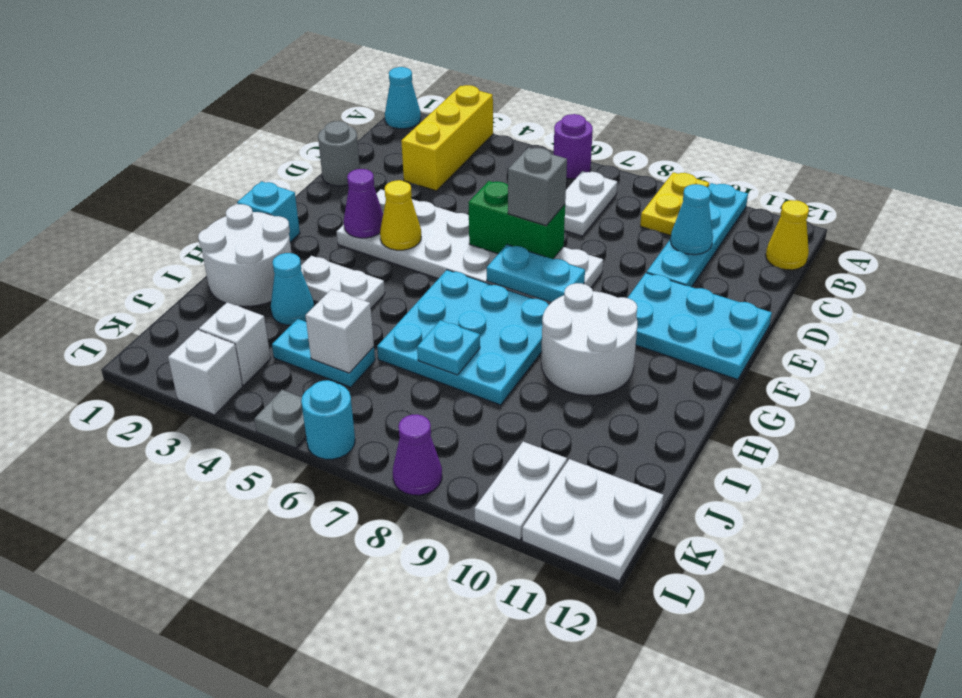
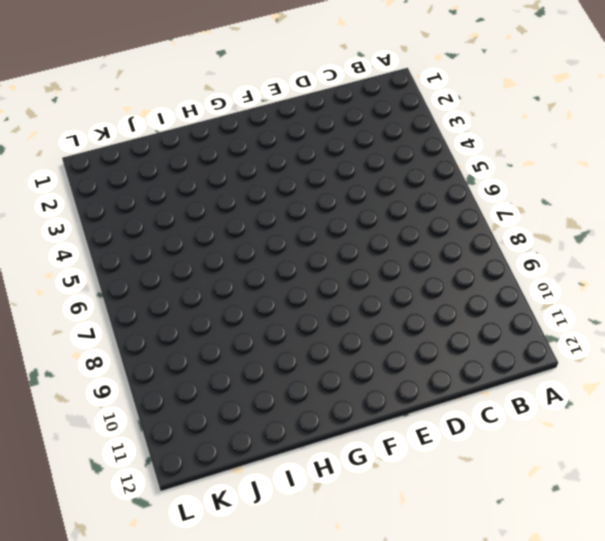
none -> cyan 1x1 cone [385,67,421,129]
none -> yellow 1x3 brick [401,85,493,191]
none -> purple 1x1 round brick [554,114,593,179]
none -> yellow 1x2 plate [640,172,709,236]

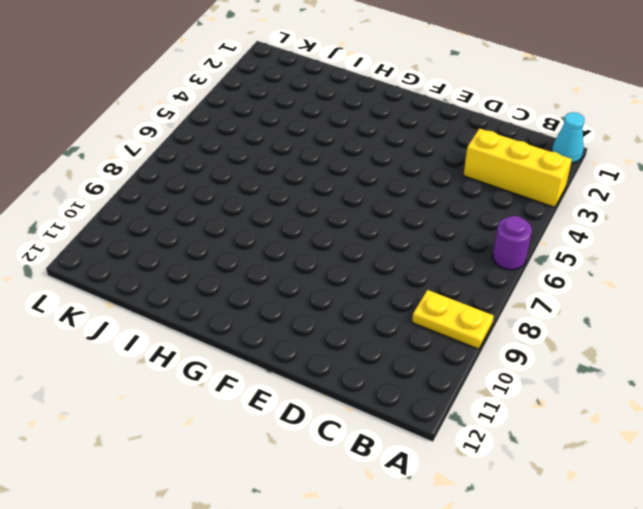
none -> cyan 1x4 plate [647,183,748,287]
none -> white 1x2 plate [564,171,617,236]
none -> yellow 1x1 cone [766,200,809,270]
none -> grey 1x1 round brick [318,121,360,186]

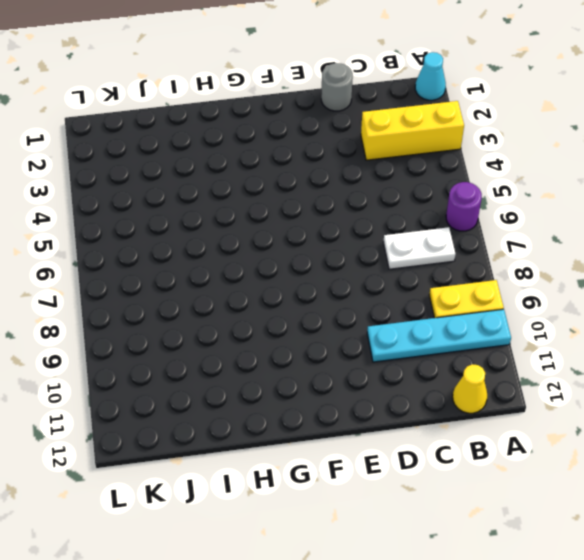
none -> white 2x6 plate [337,189,603,304]
none -> cyan 2x3 plate [628,273,772,380]
none -> cyan 1x1 brick [237,181,300,242]
none -> cyan 3x3 plate [377,270,549,405]

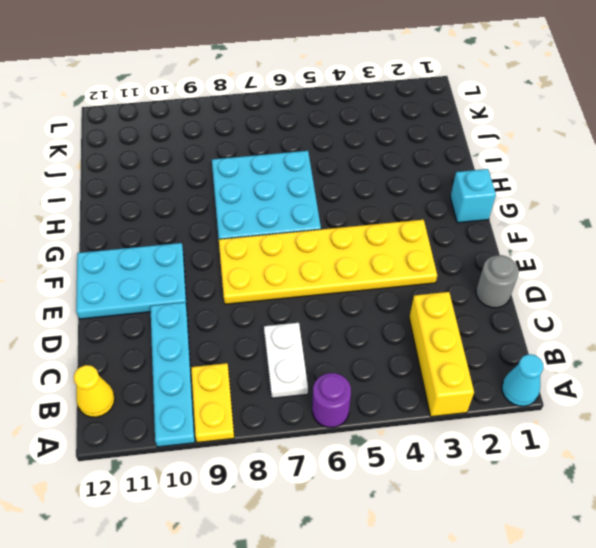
yellow 2x6 plate [219,220,437,304] -> white 2x6 plate [337,189,603,304]
none -> white 2x2 round brick [541,283,637,396]
none -> white 2x2 round brick [198,204,291,306]
none -> white 1x2 plate [301,256,385,308]
none -> cyan 1x1 cone [271,253,314,325]

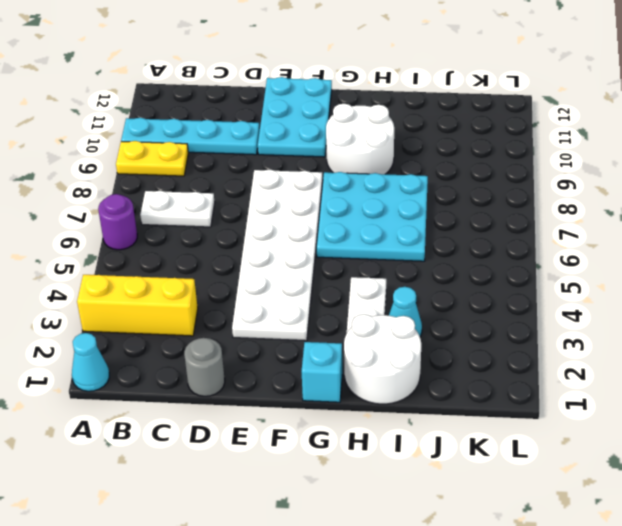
none -> yellow 1x1 cone [766,200,809,270]
none -> cyan 1x2 plate [272,319,375,387]
none -> white 1x1 brick [199,302,271,385]
none -> white 1x2 plate [474,442,567,540]

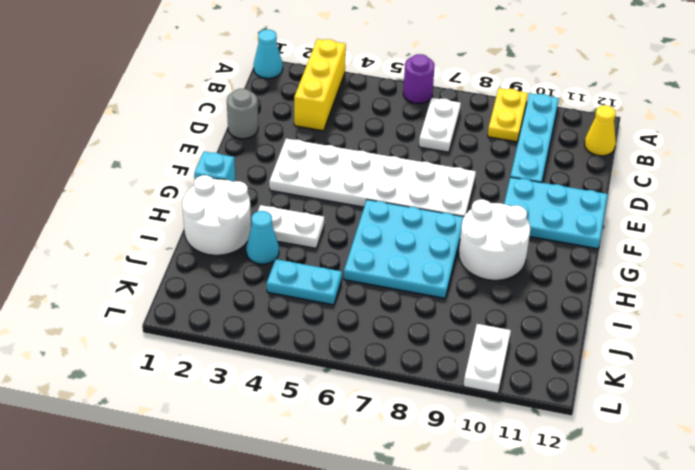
none -> white 1x1 brick [199,302,271,385]
none -> white 2x2 plate [522,459,664,581]
none -> white 1x1 brick [168,330,243,415]
none -> grey 1x1 plate [254,390,306,448]

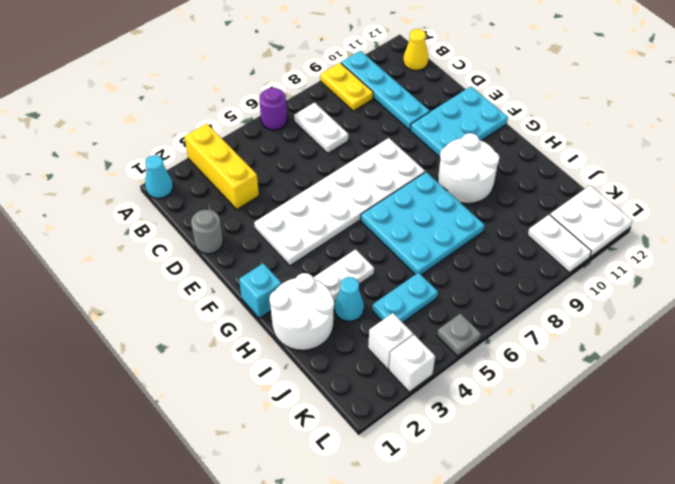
none -> cyan 1x1 round brick [301,380,355,459]
none -> purple 1x1 cone [393,414,442,495]
none -> cyan 1x1 cone [671,184,713,255]
none -> green 1x2 brick [468,181,565,259]

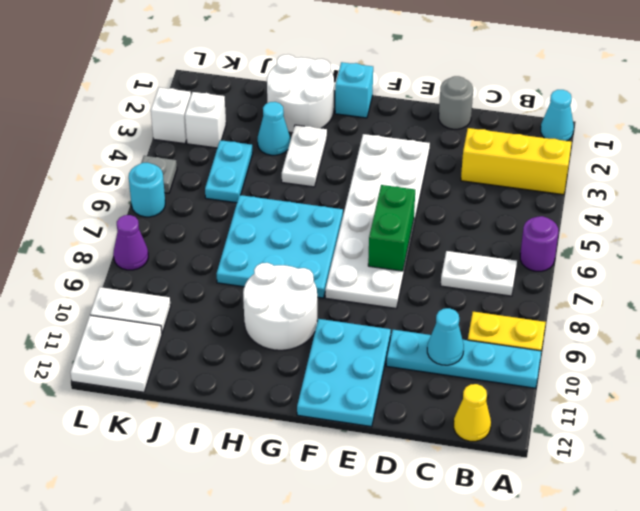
none -> purple 1x1 cone [344,169,383,238]
none -> yellow 1x1 cone [380,180,421,250]
none -> cyan 1x2 plate [487,245,585,302]
none -> cyan 1x1 plate [417,320,480,375]

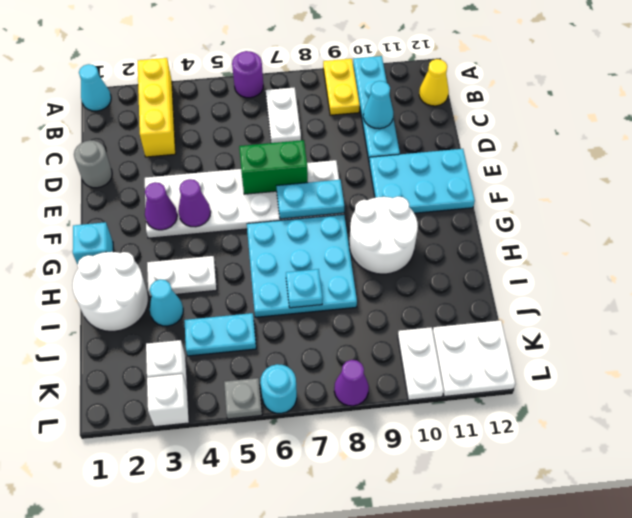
purple 1x1 cone [178,179,211,227] -> yellow 1x1 cone [380,180,421,250]
none -> white 1x1 brick [305,289,374,373]
none -> grey 1x1 brick [508,148,567,226]

